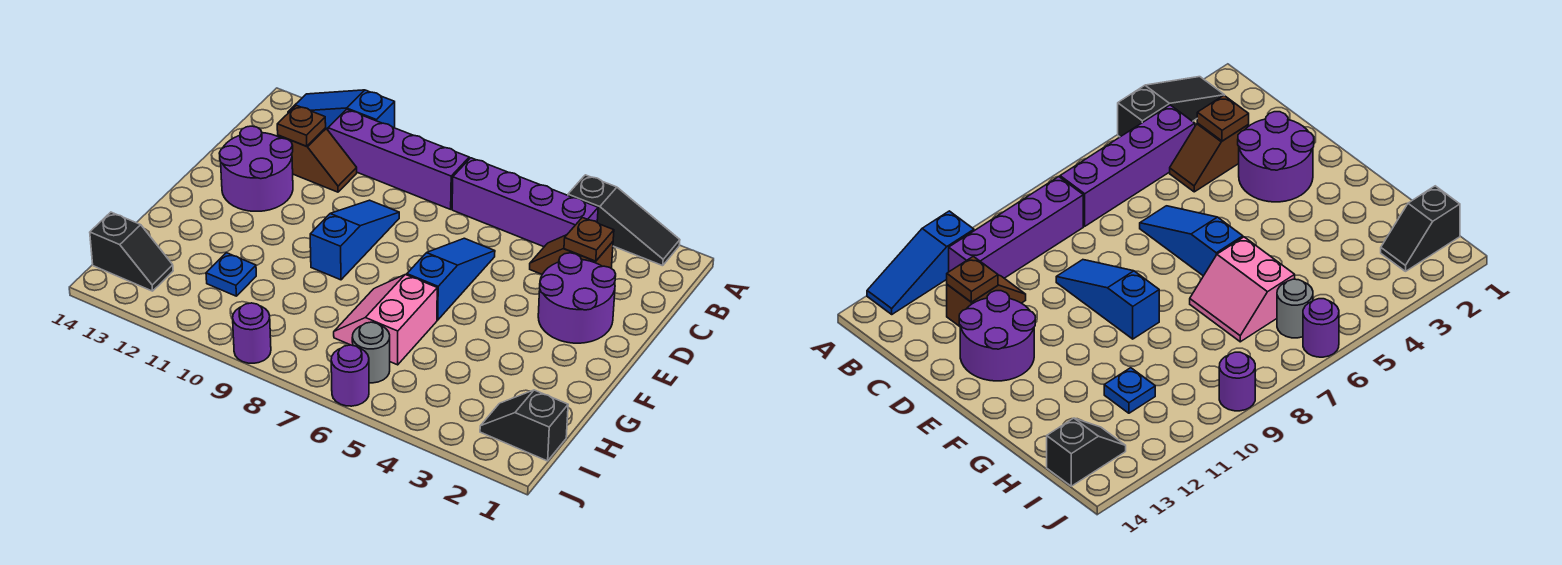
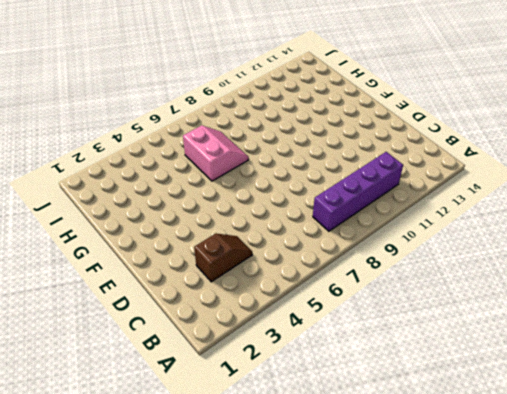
none -> black 1x3 slope [568,175,680,266]
none -> blue 1x3 slope [288,90,395,130]
none -> purple 1x4 brick [452,158,598,247]

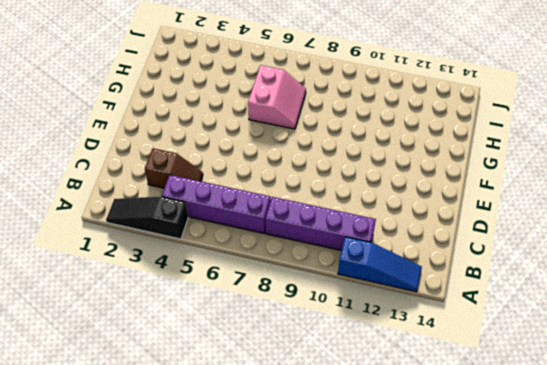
none -> brown 1x2 slope [278,128,357,192]
none -> purple 2x2 round brick [538,253,616,343]
none -> blue 1x3 slope [407,238,495,320]

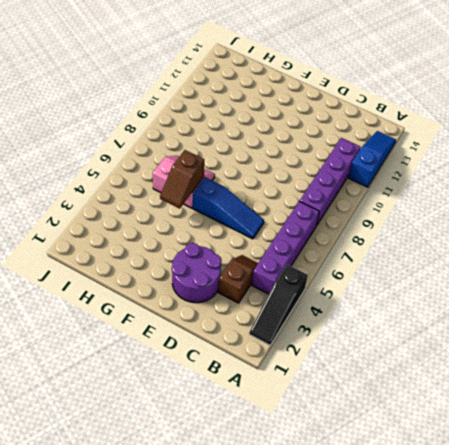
brown 1x2 slope [160,150,204,209] -> brown 1x2 slope moved to [278,128,357,192]
none -> blue 1x3 slope [310,200,399,280]
none -> purple 2x2 round brick [219,126,293,211]
none -> blue 1x1 plate [206,253,256,296]

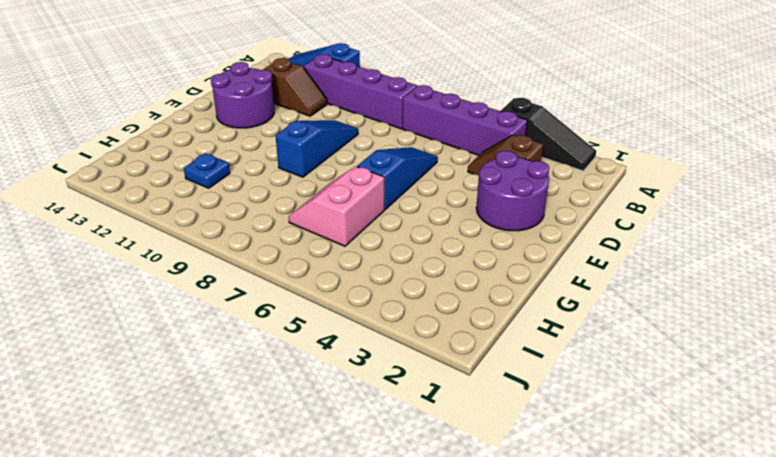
none -> black 1x2 slope [480,390,568,461]
none -> grey 1x1 round brick [352,322,390,383]
none -> black 1x2 slope [90,212,173,291]

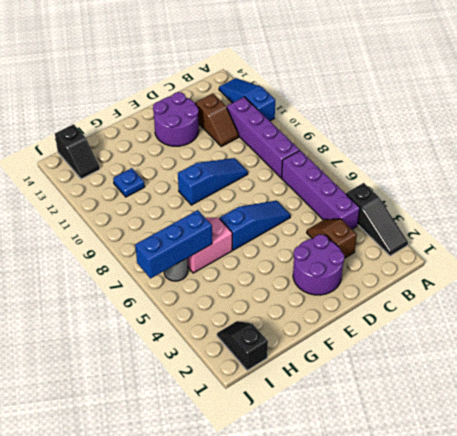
blue 1x3 brick [135,210,212,279] -> none
none -> purple 1x1 round brick [331,345,369,406]
none -> purple 1x1 round brick [233,303,271,363]
none -> brown 1x1 plate [564,217,614,261]

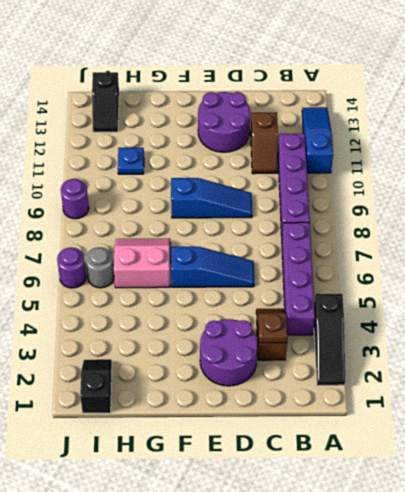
none -> brown 1x1 plate [277,105,326,146]

